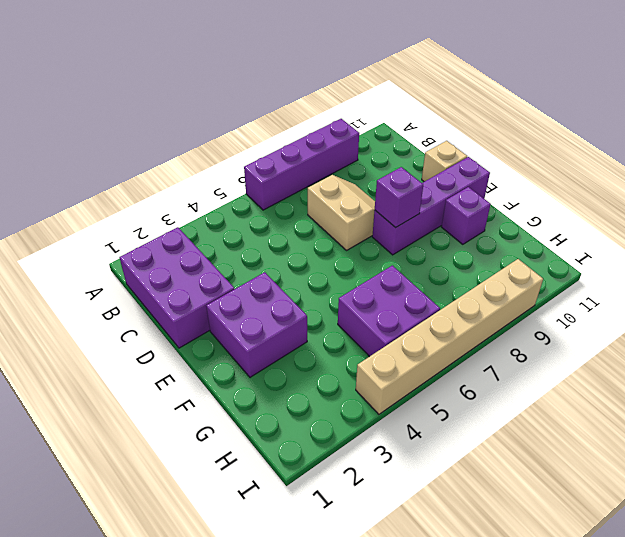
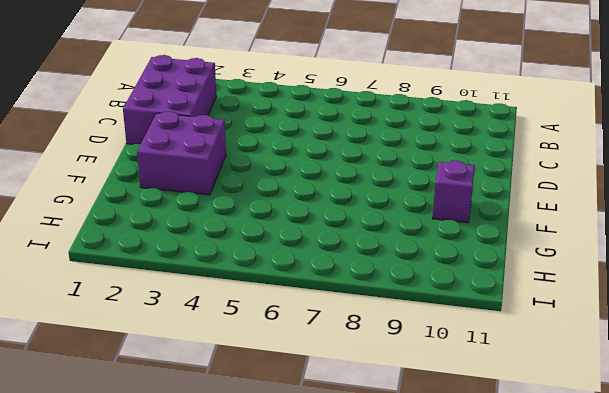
none -> purple 1x4 brick [244,119,359,210]
none -> tan 2x2 slope [308,175,375,250]

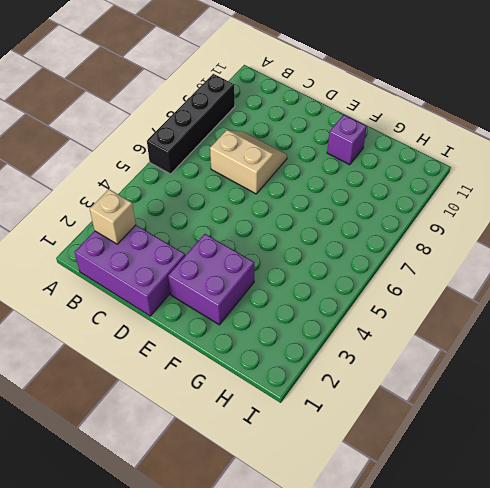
black 1x4 brick [147,74,235,174] -> purple 1x4 brick [244,119,359,210]
tan 1x1 brick [90,189,136,244] -> tan 1x1 brick moved to [422,141,467,182]
none -> purple 1x4 brick [372,157,490,255]
none -> purple 2x2 brick [338,265,440,357]

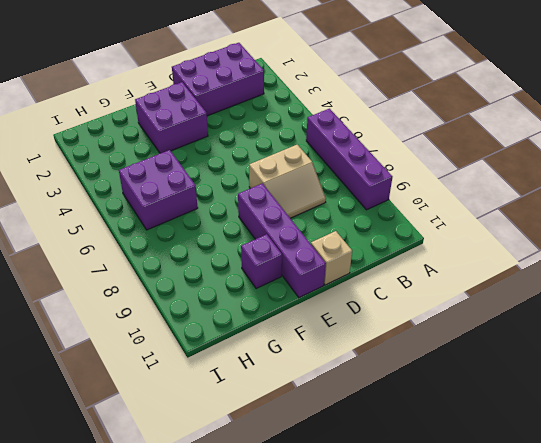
none -> tan 1x6 brick [356,259,543,414]
none -> purple 1x1 brick [375,167,423,228]

